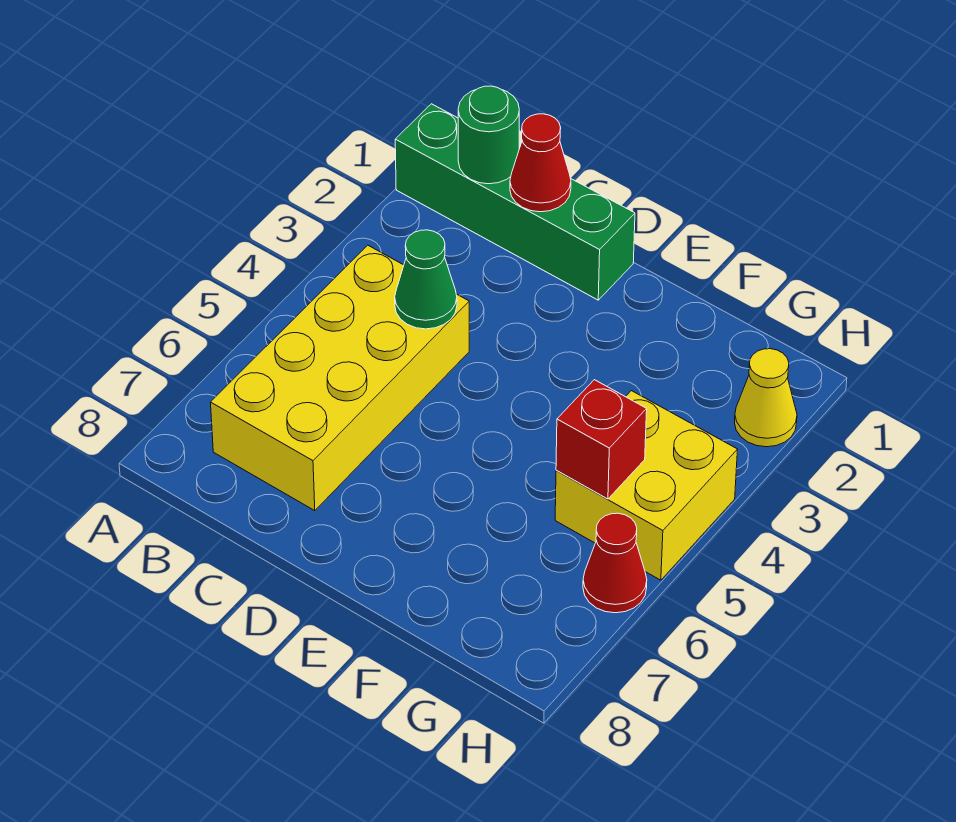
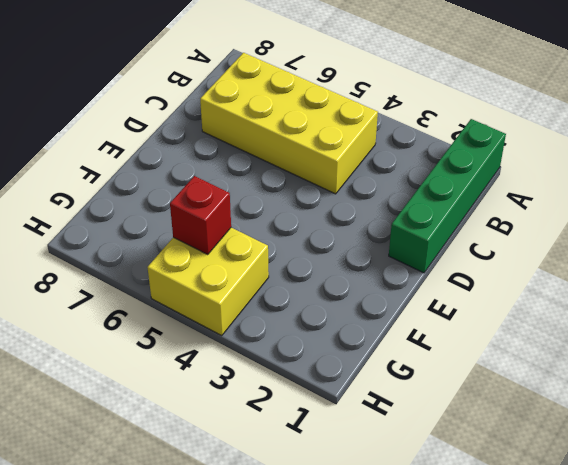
none -> yellow 1x1 cone [735,349,797,447]
none -> red 1x1 cone [583,513,647,613]

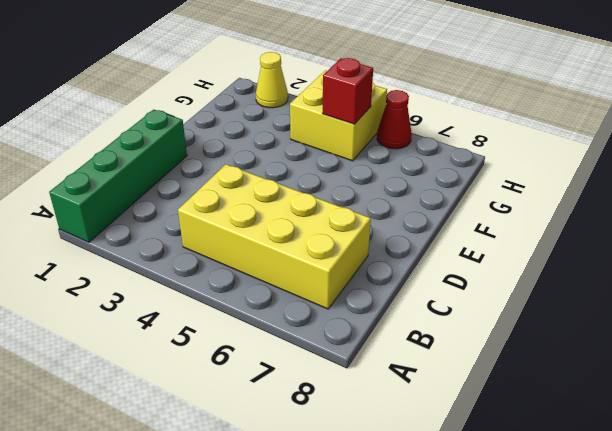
none -> green 1x1 round brick [458,86,519,184]
none -> red 1x1 cone [510,114,571,212]

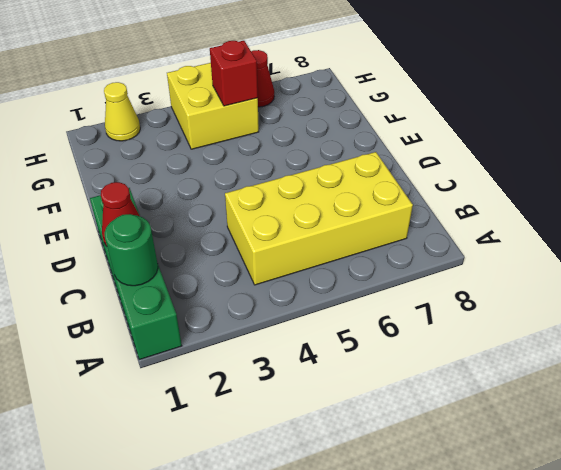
none -> green 1x1 cone [395,230,457,329]

